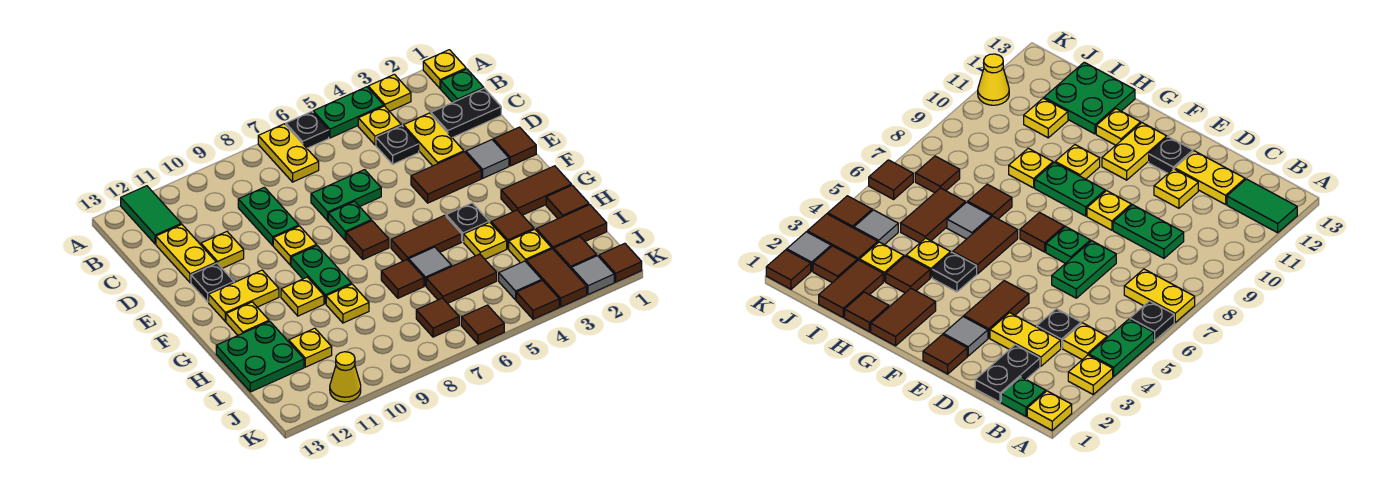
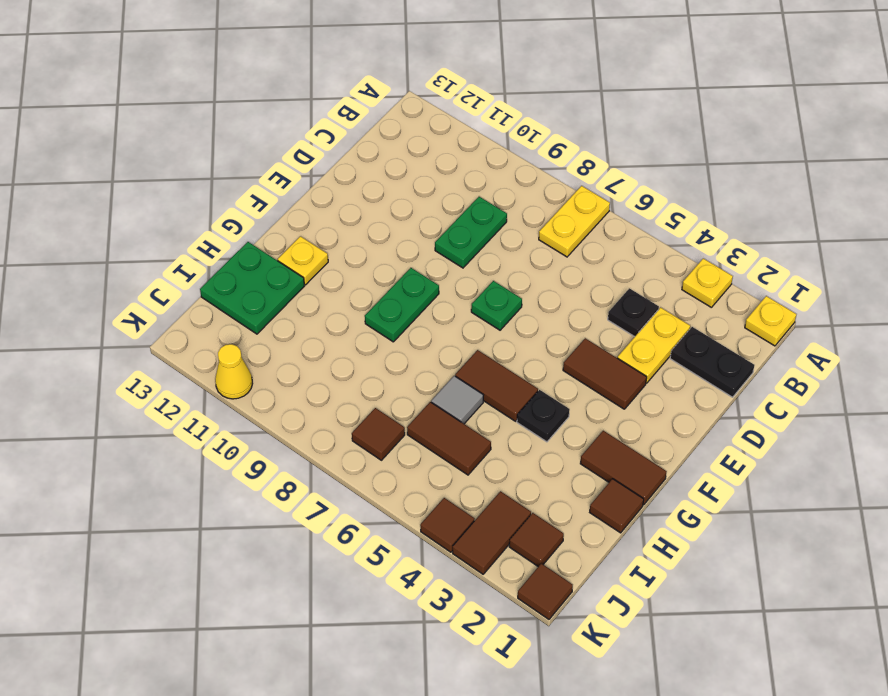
none -> green 1x2 plate [313,87,384,138]
none -> black 1x1 plate [286,112,329,148]
none -> green 1x2 tile [121,186,181,244]
none -> green 1x1 plate [441,69,484,103]

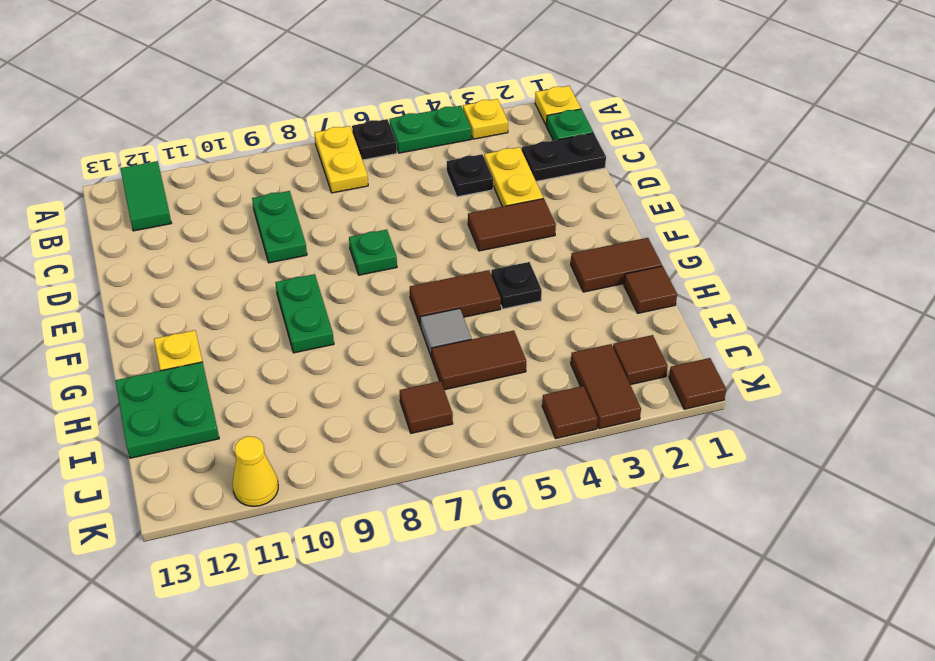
none -> yellow 1x1 plate [358,106,401,145]
none -> yellow 1x2 plate [156,224,216,283]
none -> green 1x2 plate [311,170,381,221]
none -> yellow 1x1 plate [201,232,244,268]

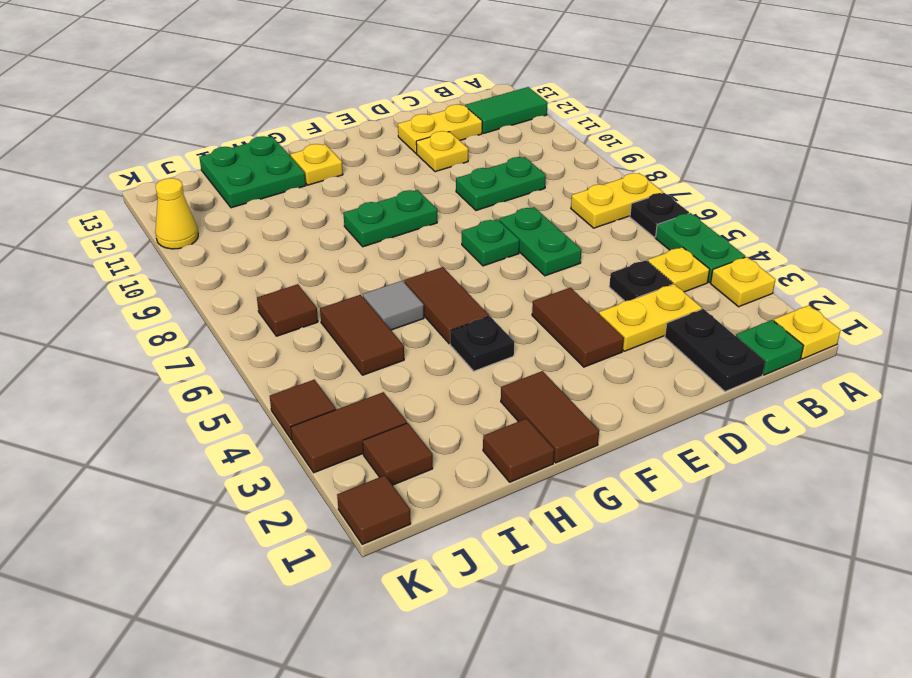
none -> brown 1x1 tile [493,127,536,166]
none -> grey 1x1 tile [466,140,509,178]
none -> yellow 1x1 plate [273,226,316,265]
none -> black 1x1 plate [191,263,234,302]

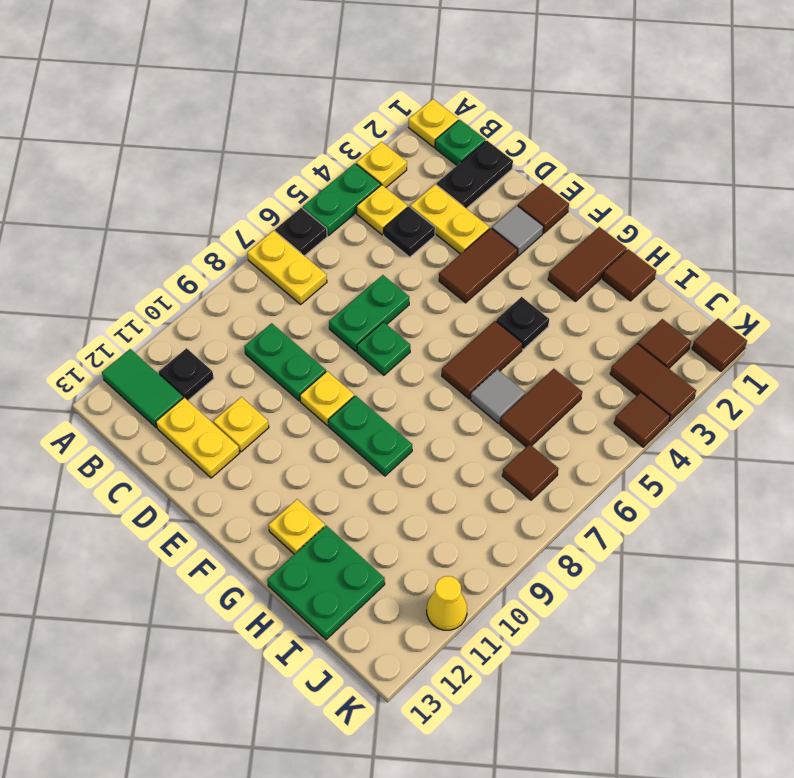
black 1x1 plate [159,348,214,400] -> black 1x1 plate moved to [191,263,234,302]
none -> brown 1x1 tile [346,221,389,259]
none -> yellow 1x2 plate [209,270,279,321]
none -> yellow 1x1 plate [281,277,324,316]
none -> brown 1x1 tile [491,210,534,249]

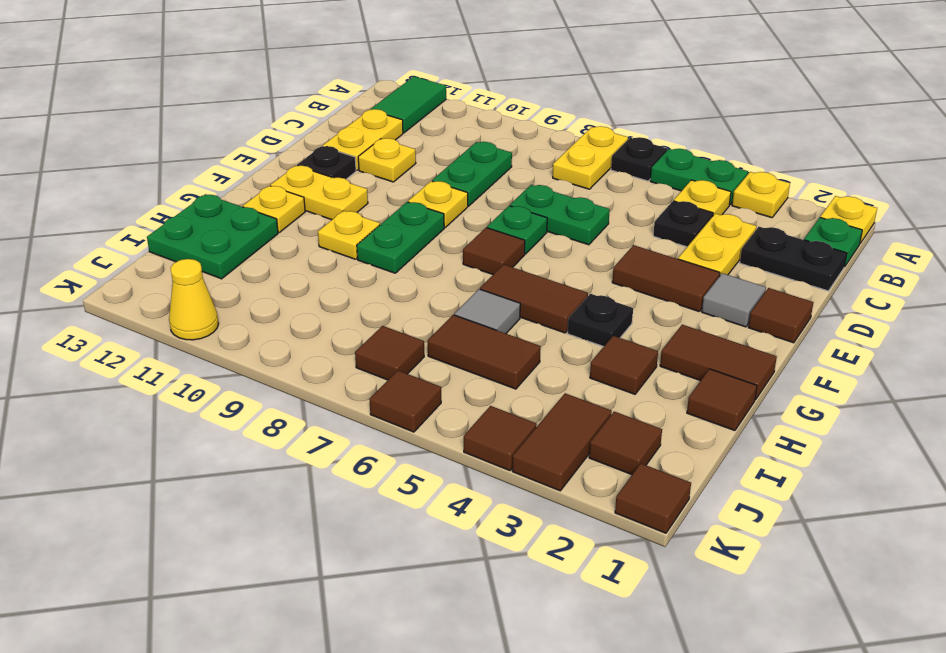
none -> yellow 1x1 plate [464,222,507,259]
none -> brown 1x1 tile [381,259,424,298]
none -> yellow 1x1 plate [326,284,369,323]
none -> brown 1x2 tile [536,205,607,250]

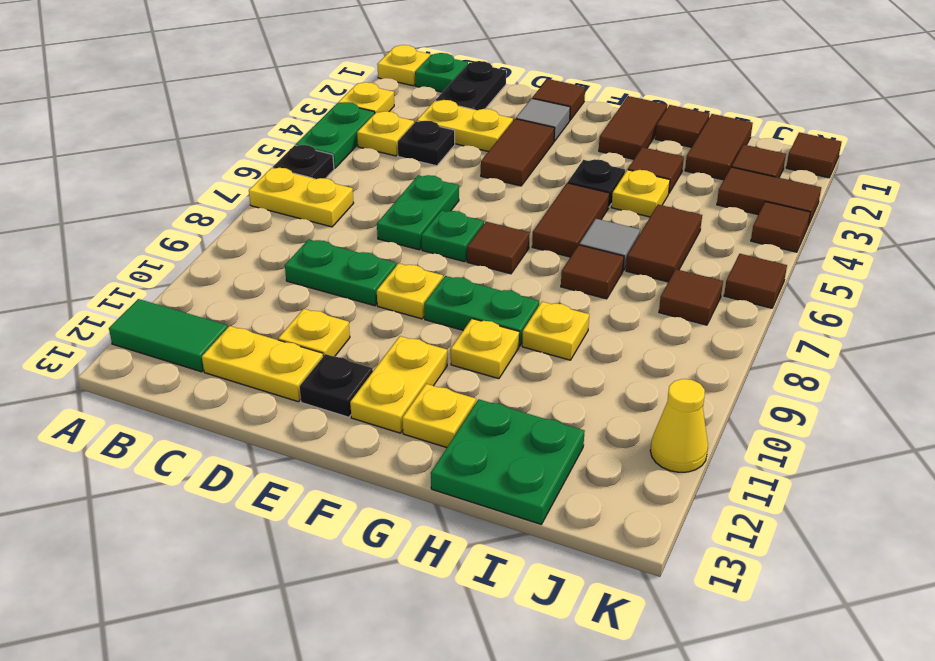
none -> yellow 1x1 plate [509,229,552,263]
none -> yellow 1x1 plate [289,328,332,367]
none -> grey 1x1 tile [499,261,542,300]
none -> grey 1x1 tile [571,256,614,295]

